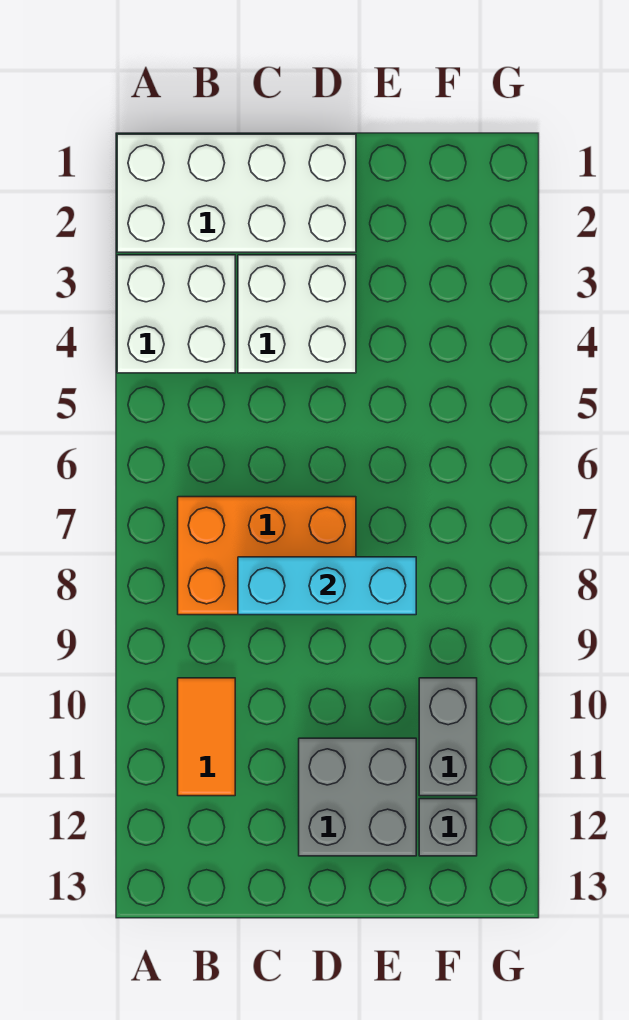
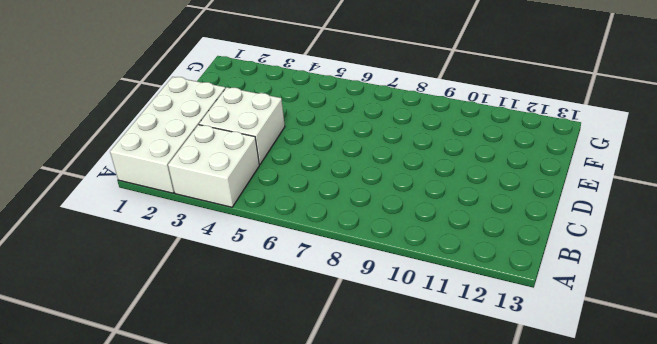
none -> orange 2x3 brick [178,497,356,615]
none -> orange 1x2 tile [178,678,235,796]

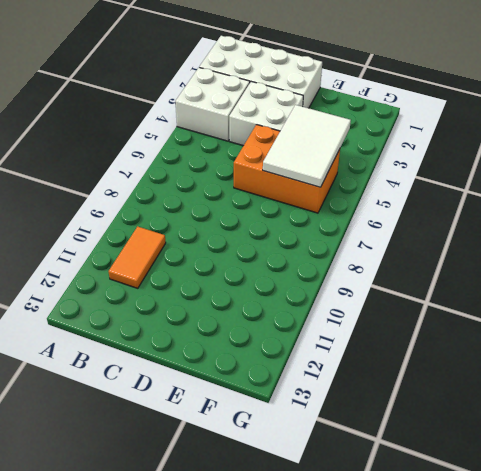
orange 2x3 brick [234,125,340,213] -> orange 2x3 brick moved to [178,497,356,615]
white 2x3 tile [263,105,351,187] -> none
none -> grey 2x2 brick [299,738,416,856]
none -> grey 1x2 brick [419,678,477,796]

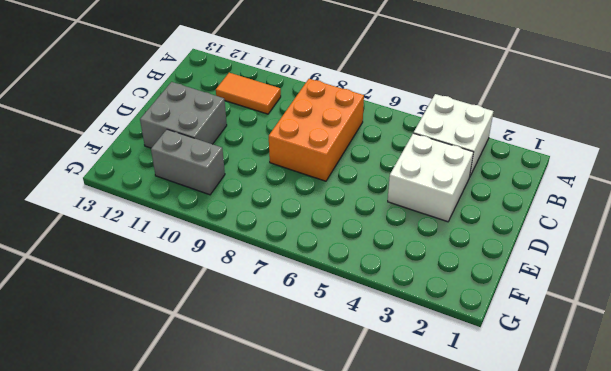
none -> white 2x4 brick [117,134,356,252]
none -> grey 1x1 brick [419,799,477,856]

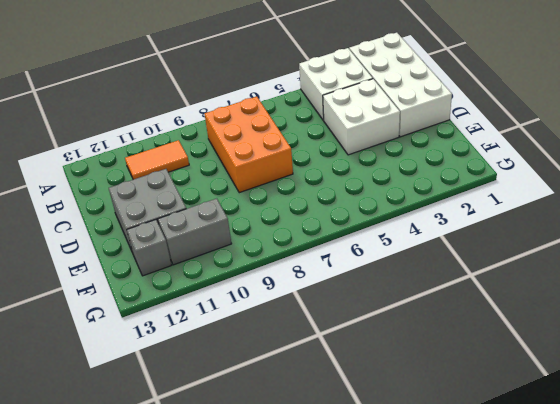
none -> cyan 1x3 brick [238,557,416,615]

